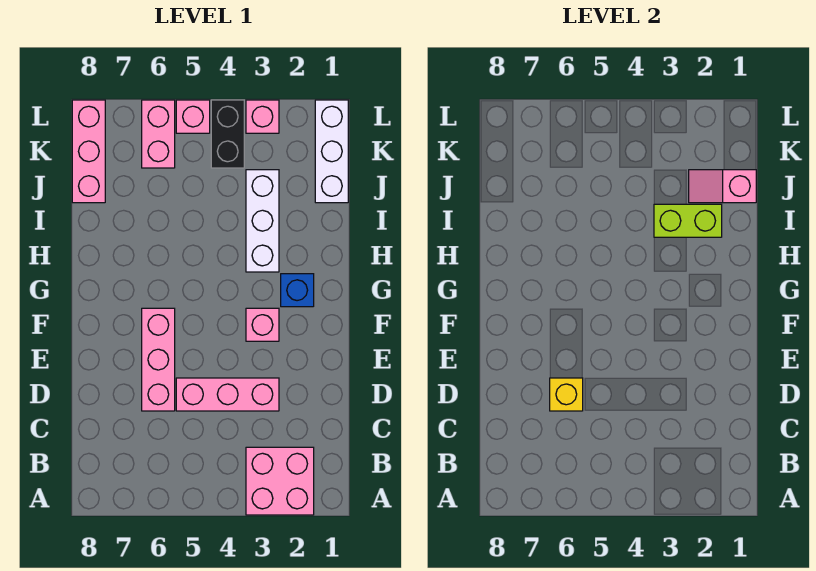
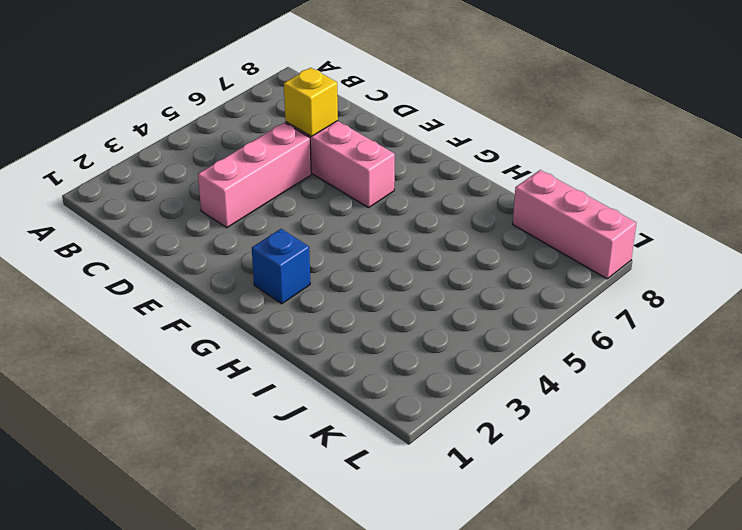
none -> pink 2x2 brick [246,447,314,515]
none -> pink 1x1 brick [246,308,279,341]
none -> white 1x3 brick [246,170,279,272]

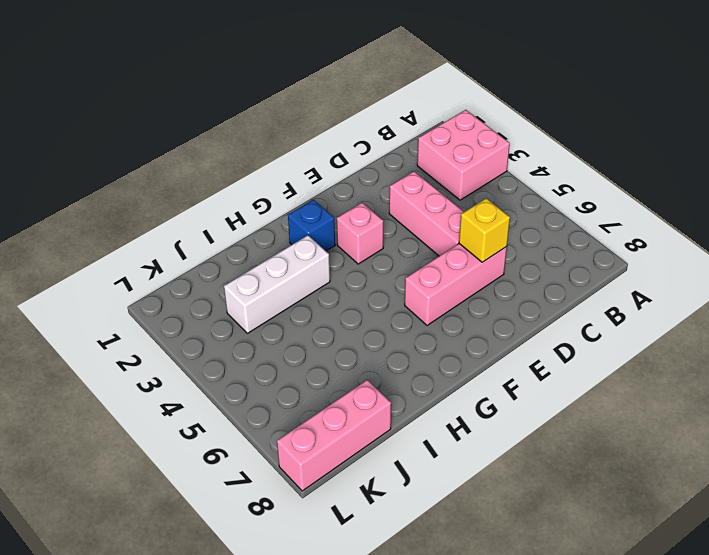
none -> white 1x3 brick [315,100,348,203]
none -> black 1x2 brick [211,100,244,168]
none -> pink 1x2 brick [142,100,175,168]

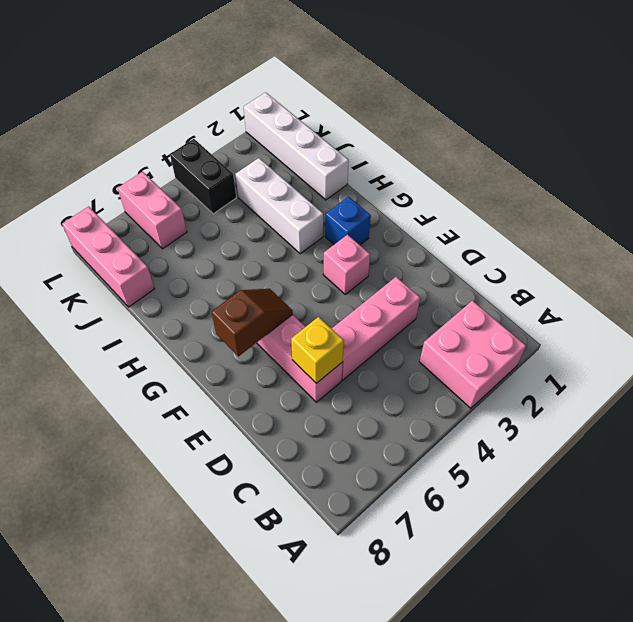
brown 1x2 slope [211,289,293,356] -> none
white 1x4 brick [244,92,349,200] -> white 1x3 brick [315,100,348,203]
none -> pink 1x1 brick [246,100,279,133]
none -> pink 1x1 brick [176,100,210,133]
none -> lime 1x2 brick [654,204,722,237]

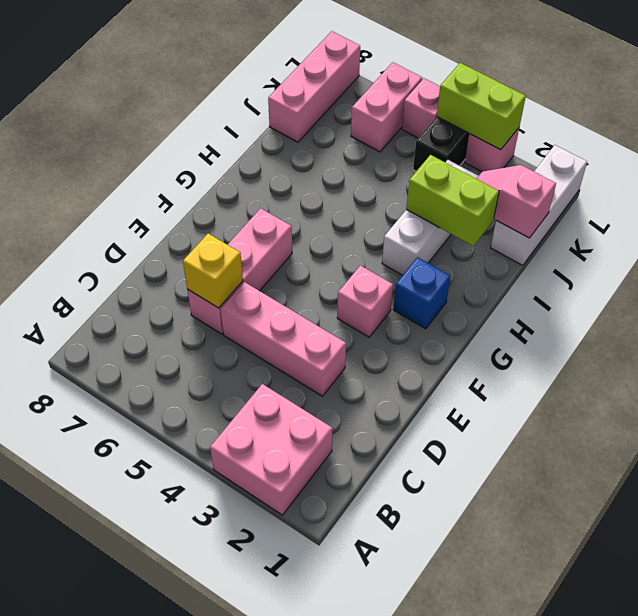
lime 1x2 brick [437,63,526,150] -> none

